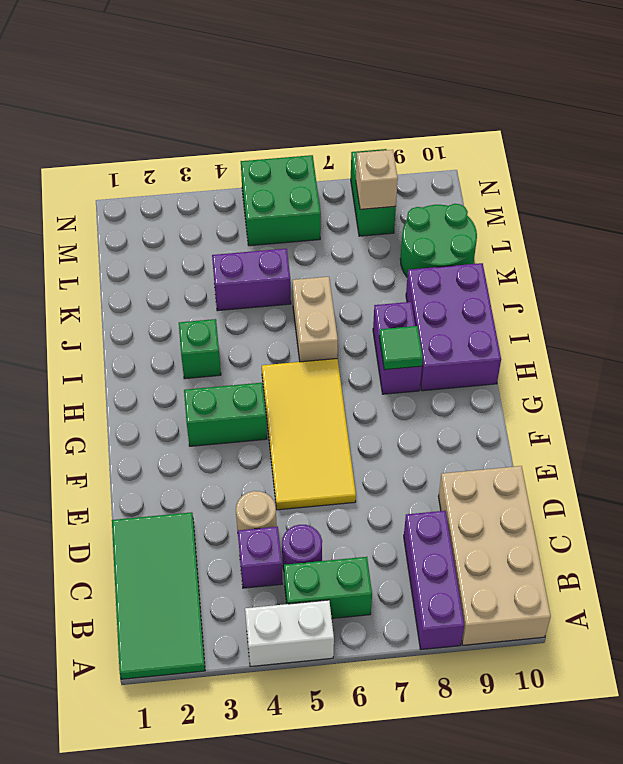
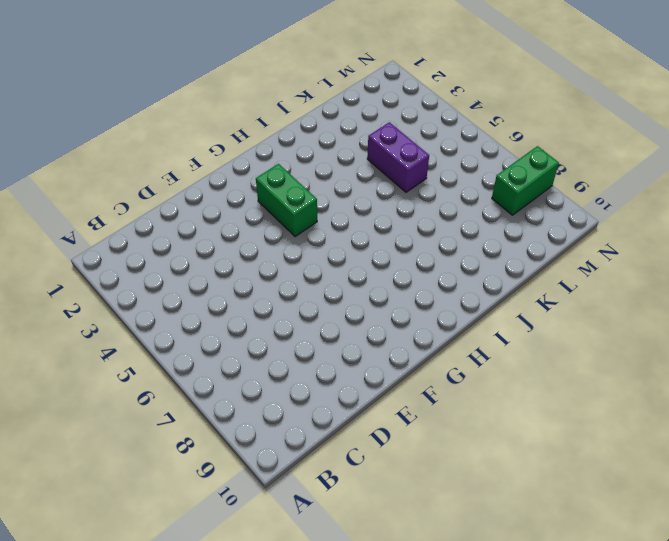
none -> green 2x4 tile [112,512,205,679]
none -> white 1x2 brick [245,600,334,667]
none -> purple 1x3 brick [404,511,464,649]

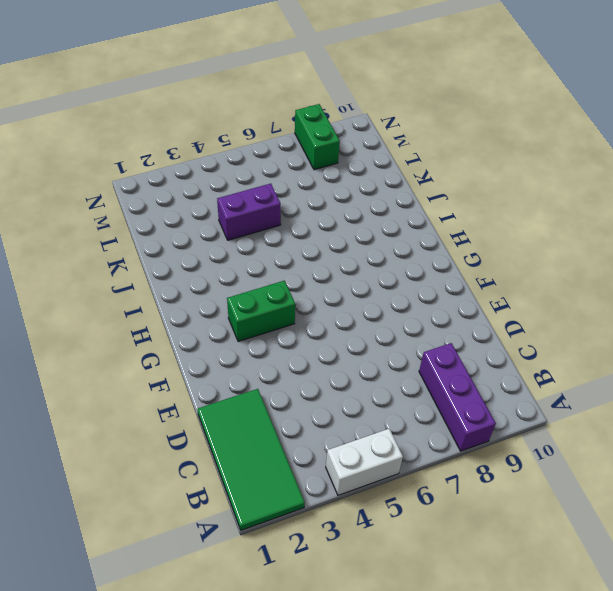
none -> tan 2x4 brick [438,466,551,645]
none -> green 1x2 brick [284,557,372,618]
none -> purple 1x1 brick [238,527,282,588]

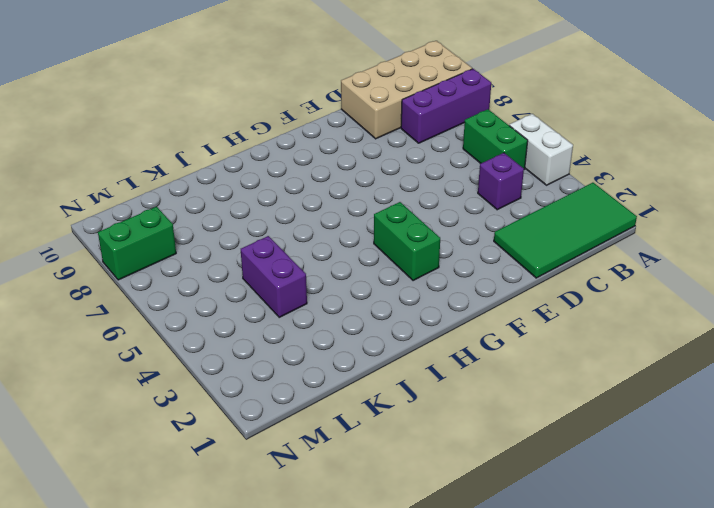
none -> purple 1x1 round brick [282,525,322,569]
none -> tan 1x1 round brick [236,491,277,530]
none -> yellow 2x4 tile [262,359,356,510]

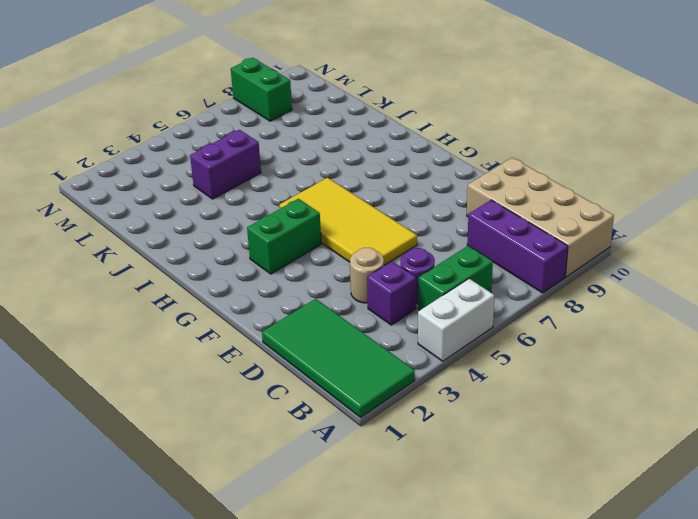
none -> purple 1x2 brick [373,302,422,394]
none -> purple 2x3 brick [406,263,501,391]
none -> green 1x1 brick [179,319,221,379]

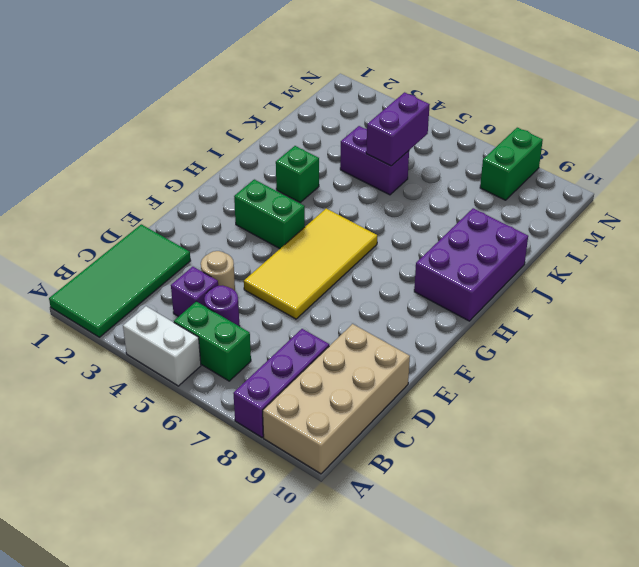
purple 1x2 brick [366,92,430,166] -> purple 1x2 brick moved to [373,302,422,394]
none -> tan 1x2 brick [292,277,338,362]
none -> green 2x2 round brick [400,204,477,277]
none -> green 2x2 brick [241,155,321,246]

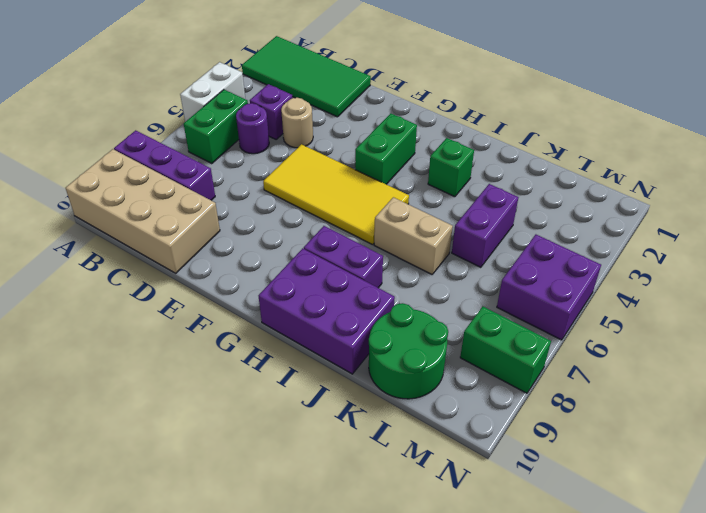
purple 2x2 brick [497,235,601,340] -> green 2x2 brick [241,155,321,246]
none -> green 1x1 tile [379,326,423,370]
none -> tan 1x1 brick [356,150,398,209]

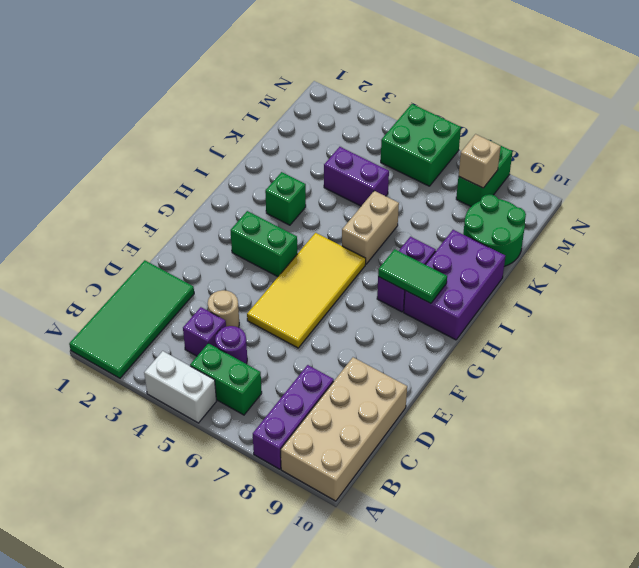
green 1x2 tile [378,249,447,303] -> green 1x1 tile [379,326,423,370]

